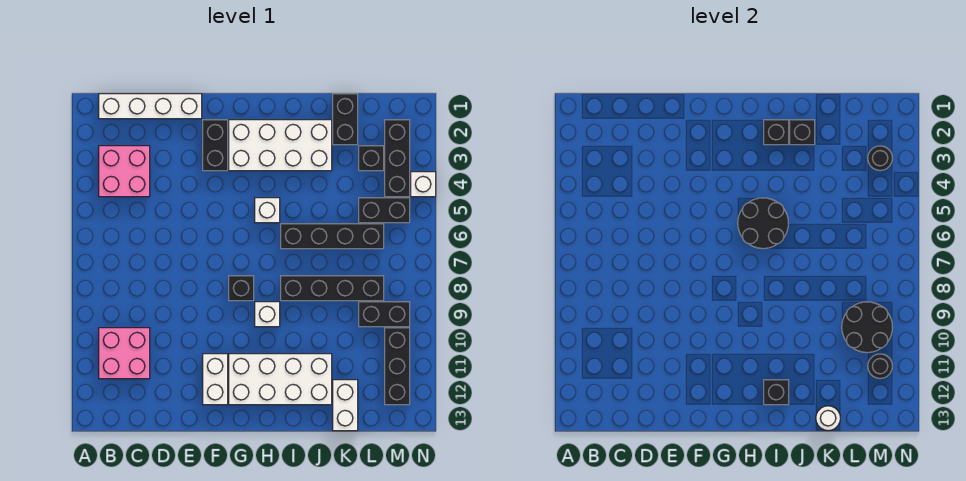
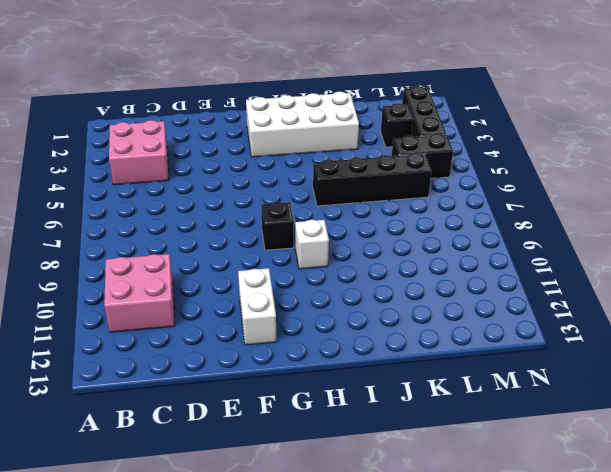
none -> white 1x4 brick [99,94,202,119]
none -> black 1x2 brick [203,120,228,171]
none -> white 2x4 brick [229,354,332,405]

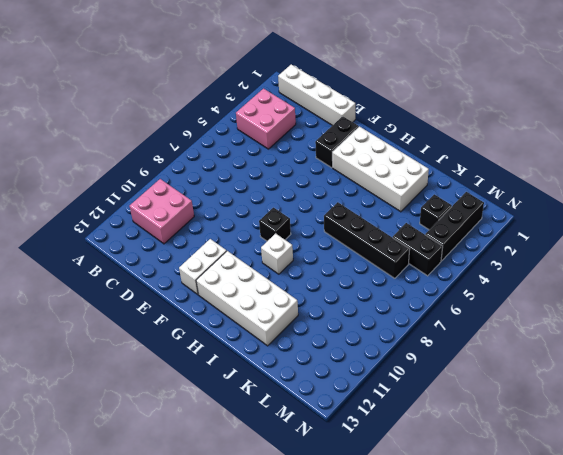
none -> white 1x1 brick [255,198,280,223]
none -> black 1x4 brick [281,276,384,301]
none -> black 1x2 brick [333,94,358,145]

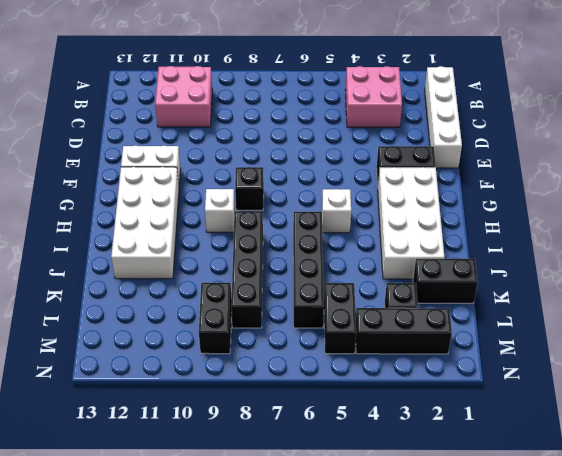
none -> white 1x2 brick [333,380,358,431]
none -> black 1x3 brick [385,328,410,405]
none -> white 1x1 brick [411,172,436,197]

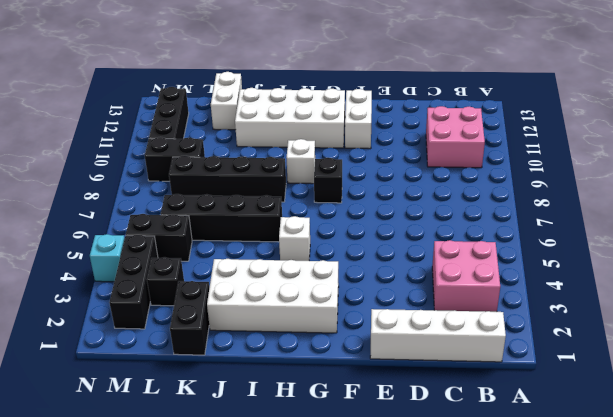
cyan 1x1 brick [90,234,125,282] -> white 1x1 brick [411,172,436,197]
none -> black 1x2 brick [203,120,228,171]
none -> black 2x2 round brick [738,198,788,249]
none -> black 1x1 brick [764,120,789,145]

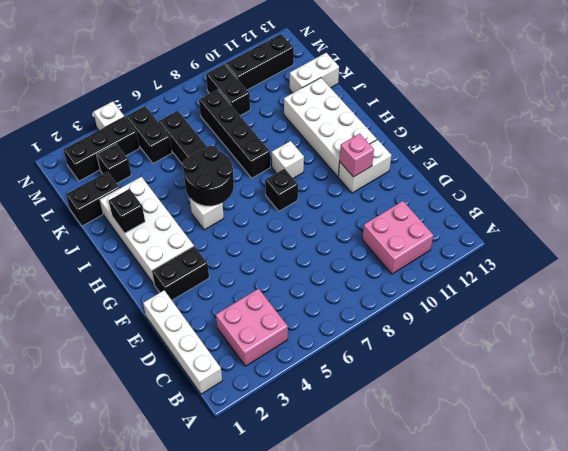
pink 1x1 brick [340,134,374,177] -> none
none -> black 1x1 brick [764,380,789,405]
none -> black 1x1 brick [790,120,815,145]
none -> white 1x1 round brick [816,406,840,431]

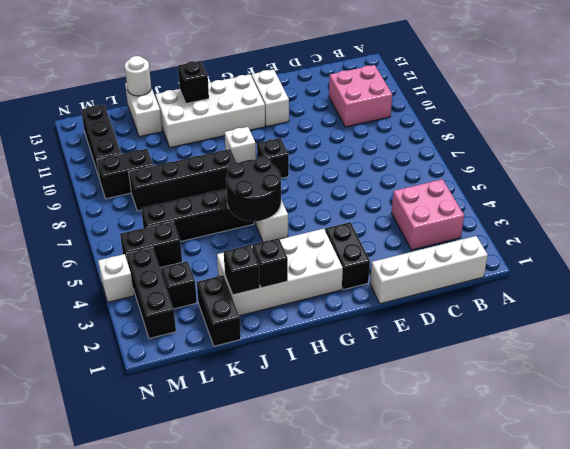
none -> black 2x2 round brick [842,302,892,353]
none -> black 1x1 round brick [868,146,892,171]
none -> black 1x1 round brick [868,354,892,379]

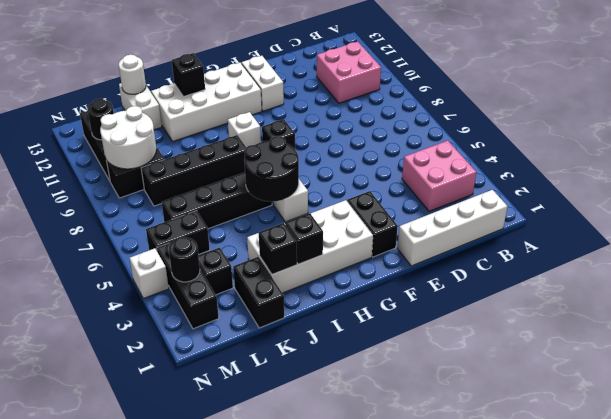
white 2x2 round brick [100,106,156,169] -> black 2x2 round brick [842,302,892,353]

